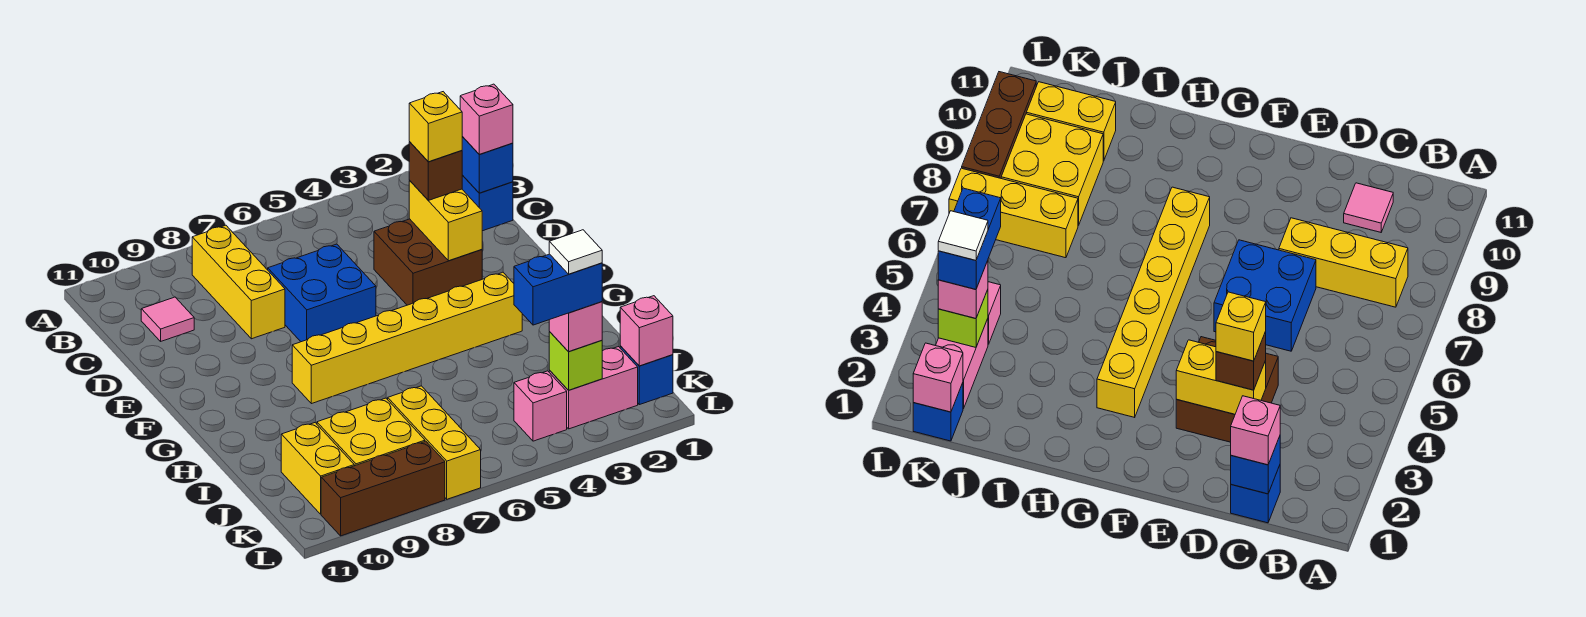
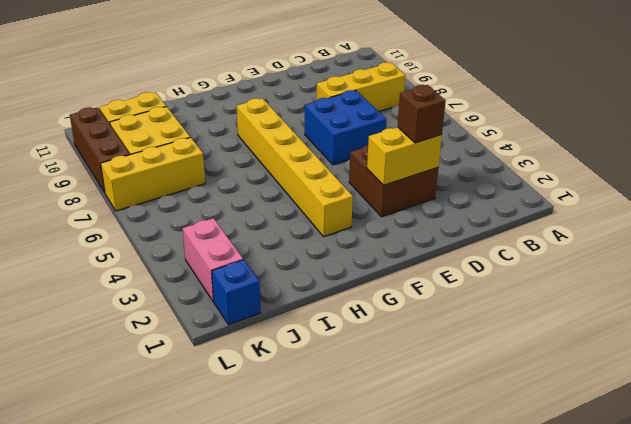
none -> blue 1x1 brick [462,175,513,231]
none -> pink 1x1 tile [141,297,194,341]
none -> pink 1x1 brick [514,371,567,441]

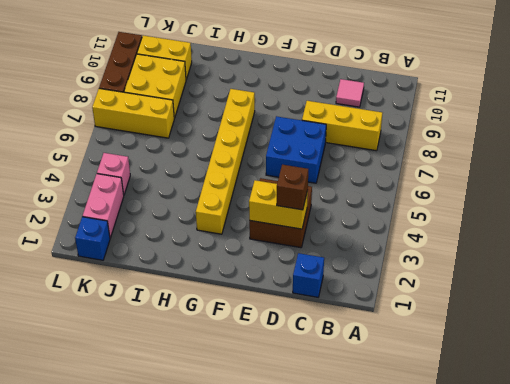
none -> blue 1x1 brick [462,137,513,193]
none -> pink 1x1 brick [620,296,673,366]
none -> lime 1x1 brick [549,332,602,390]

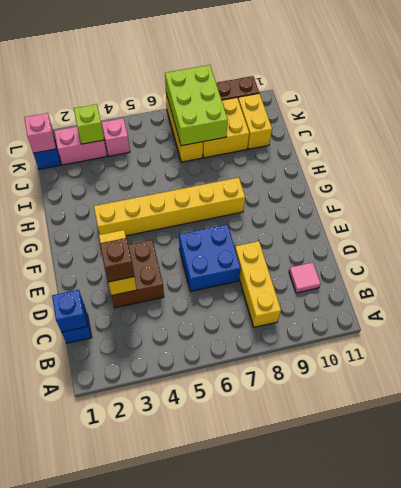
lime 2x3 brick [165,65,228,146] -> none
none -> pink 1x1 brick [460,84,513,155]
none -> pink 1x1 brick [549,302,602,352]
none -> yellow 1x1 brick [409,92,462,162]

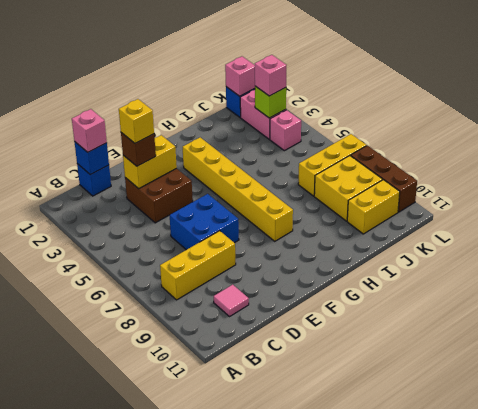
none -> blue 1x2 brick [514,254,602,325]
none -> white 1x1 tile [549,230,602,274]

